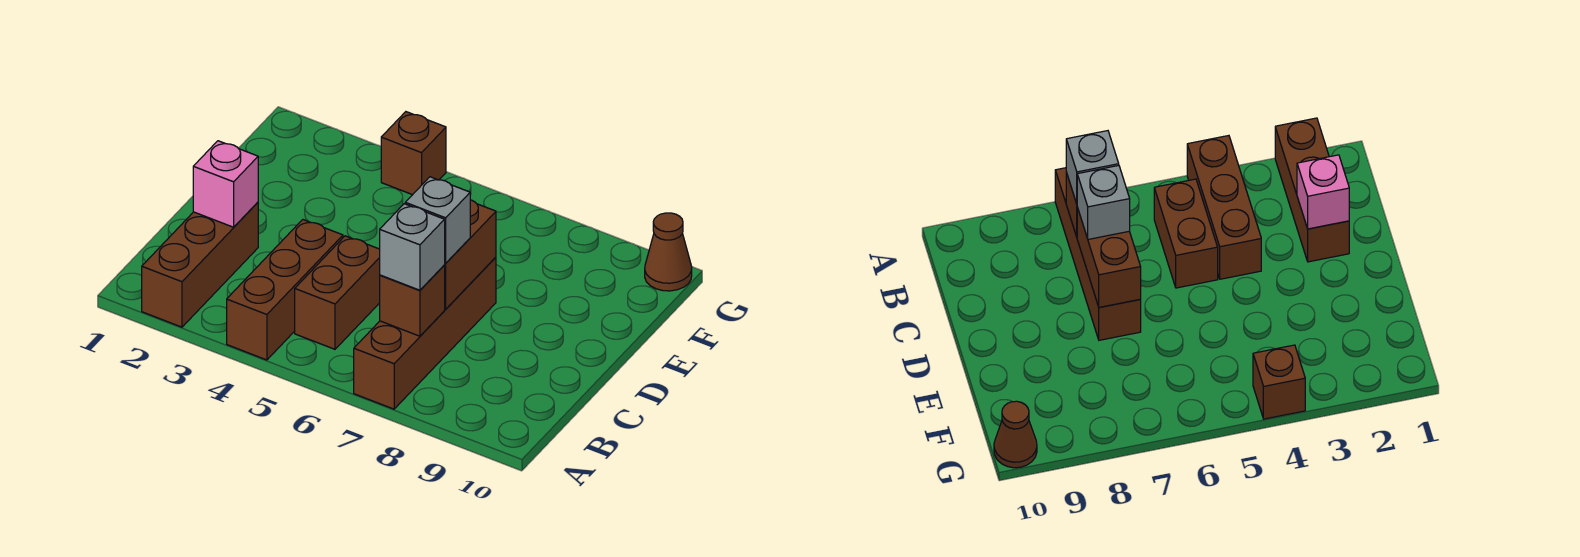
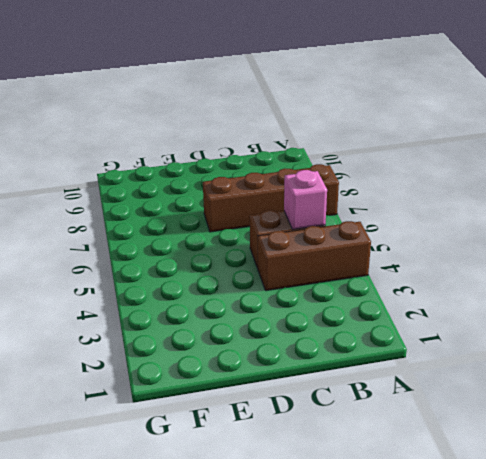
pink 1x1 brick [284,170,327,229] -> pink 1x1 brick moved to [193,141,258,227]
none -> brown 1x3 brick [142,202,258,327]
none -> brown 1x1 brick [381,112,446,195]

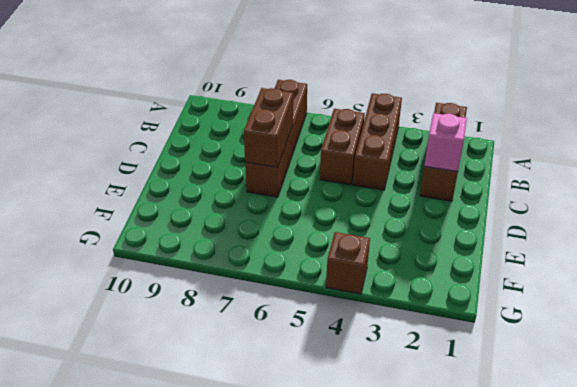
none -> brown 1x1 cone [645,213,692,291]
none -> brown 1x1 brick [380,266,445,336]

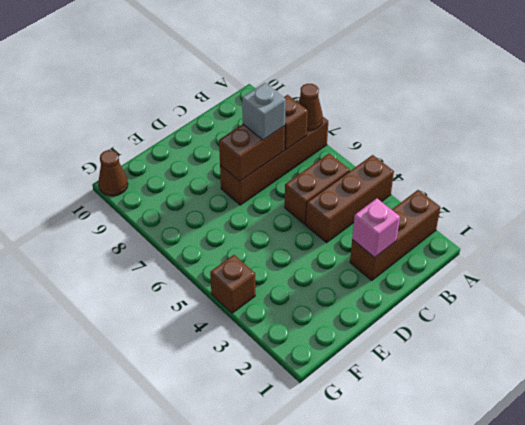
brown 1x1 cone [298,84,323,130] -> none
none -> grey 1x1 brick [380,204,445,290]

